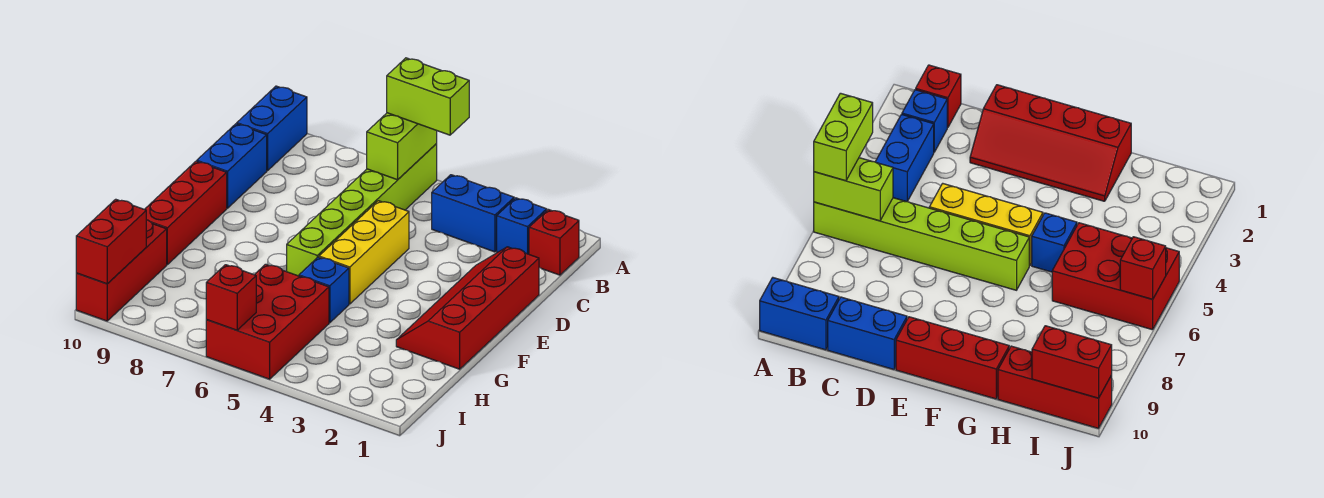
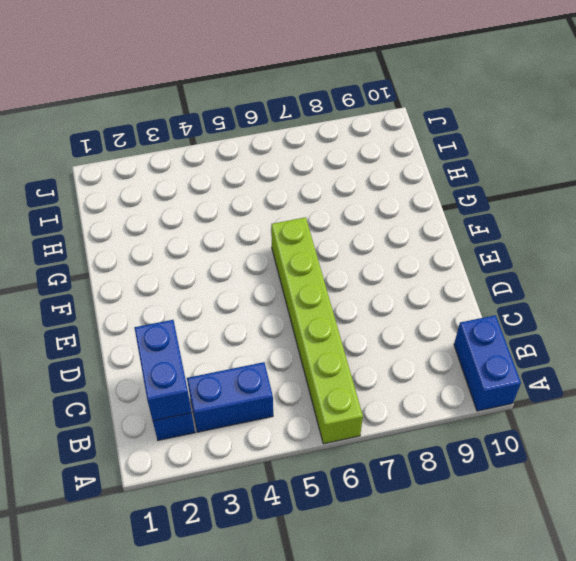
blue 1x2 brick [135,320,192,421] -> blue 1x2 brick moved to [197,124,267,208]
none -> red 1x1 brick [529,209,579,275]
none -> red 2x4 slope [396,247,539,369]
none -> yellow 1x3 brick [319,201,409,304]

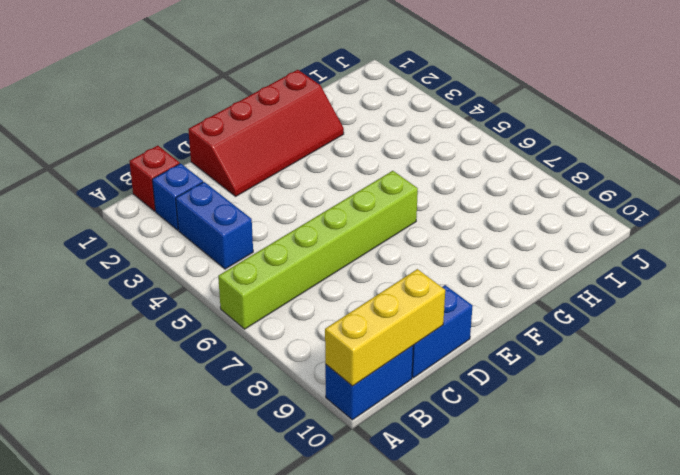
yellow 1x3 brick [325,269,445,386] -> yellow 1x3 brick moved to [319,201,409,304]
none -> red 1x3 brick [145,161,227,264]
none -> blue 1x1 brick [299,257,349,323]
none -> red 2x3 brick [206,264,329,379]

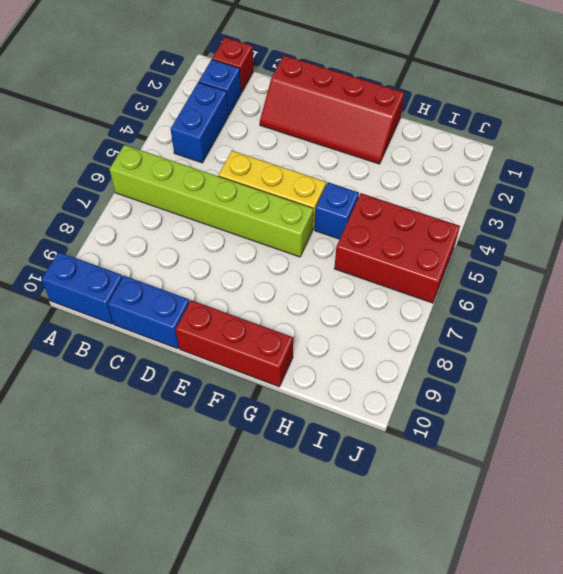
none -> red 1x3 brick [76,220,167,321]
none -> lime 1x2 brick [367,113,437,180]
none -> red 1x2 brick [76,199,146,284]

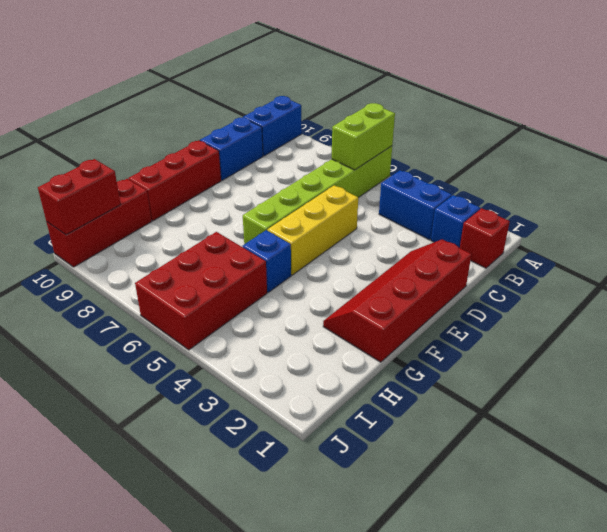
none -> red 1x1 brick [206,265,256,330]
none -> lime 1x2 brick [387,58,469,135]

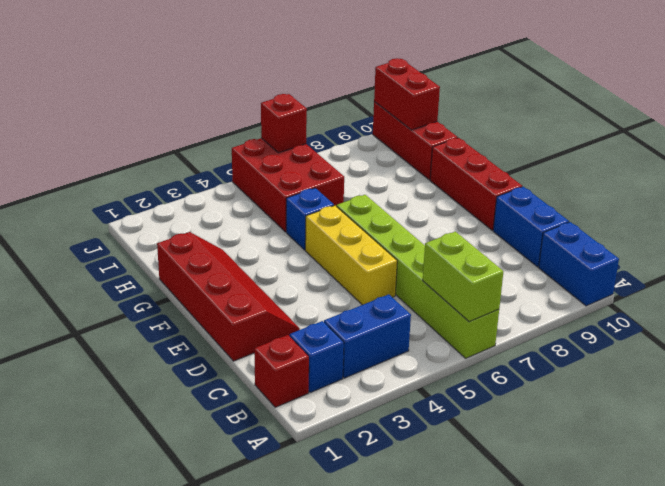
none -> lime 1x2 brick [387,58,469,135]

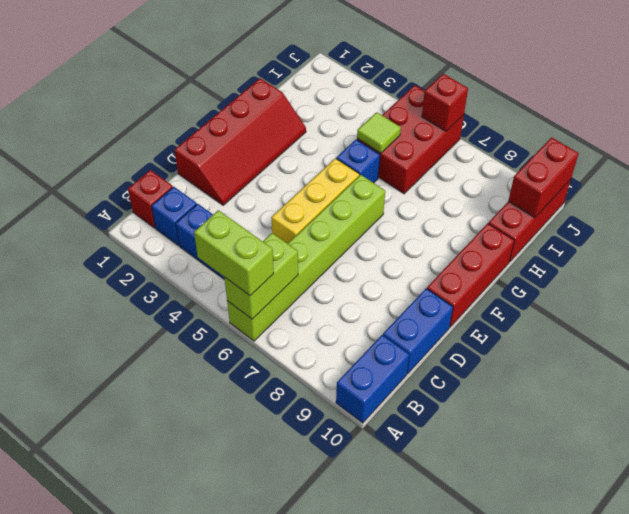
lime 1x1 tile [357,112,401,153] -> none

